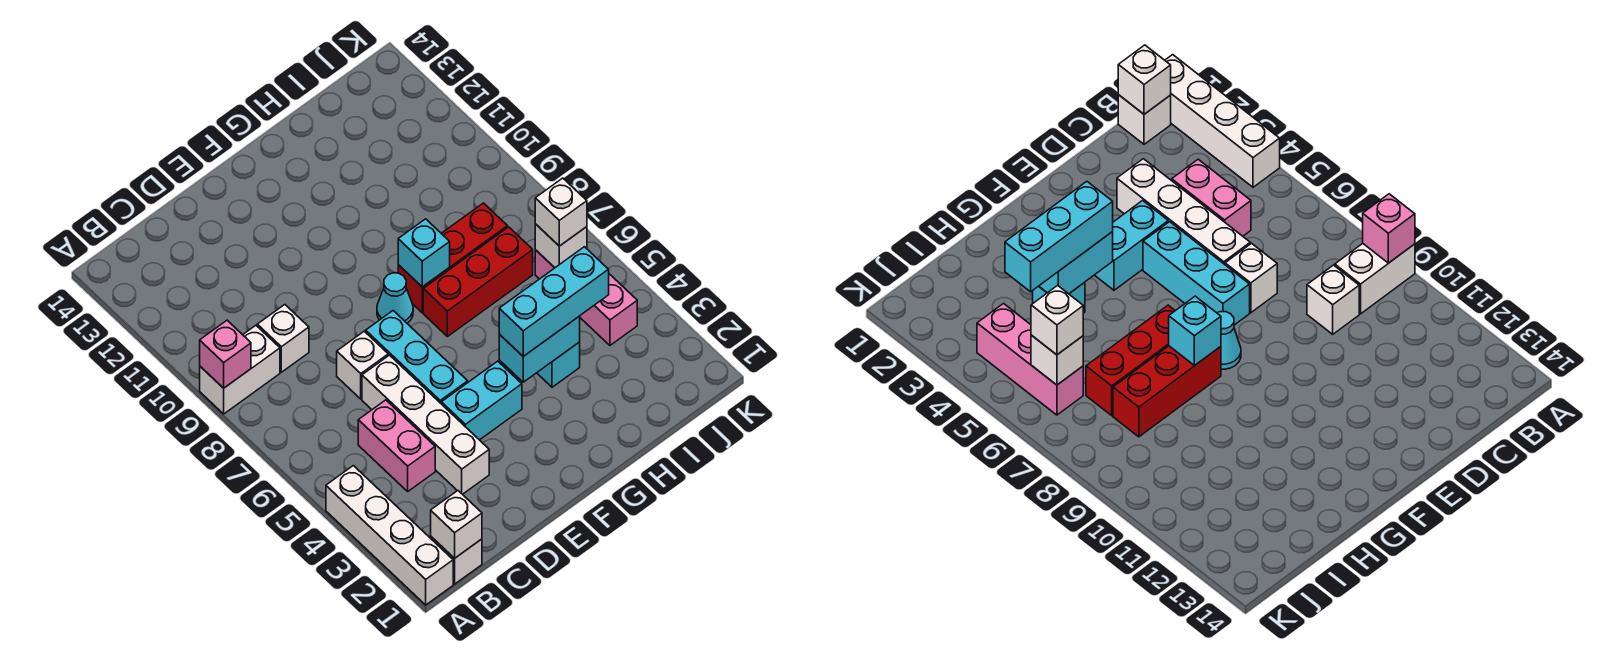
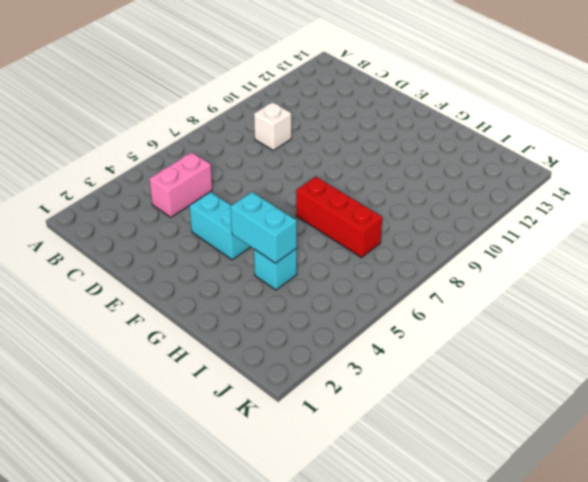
none -> white 1x4 brick [326,466,453,605]
none -> white 1x2 brick [200,326,280,414]
none -> white 1x1 brick [431,537,482,584]

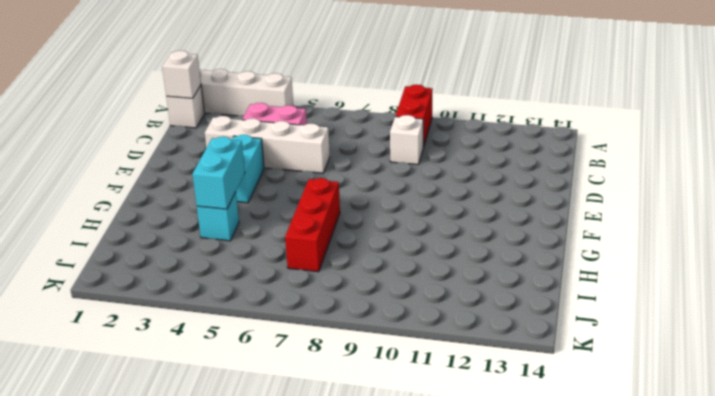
red 1x2 brick [395,85,433,148] -> white 1x2 brick [200,326,280,414]
none -> white 1x1 brick [337,331,388,399]
none -> cyan 1x3 brick [366,311,468,403]
none -> cyan 1x1 cone [377,273,413,323]

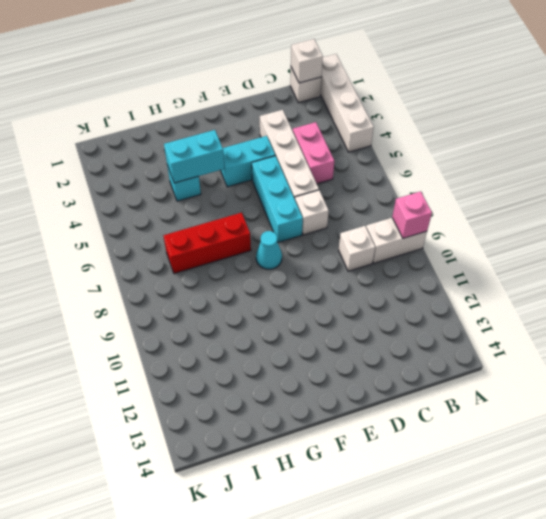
none -> red 1x3 brick [398,203,508,313]
none -> pink 1x3 brick [535,250,637,345]
none -> cyan 1x1 brick [398,219,450,287]

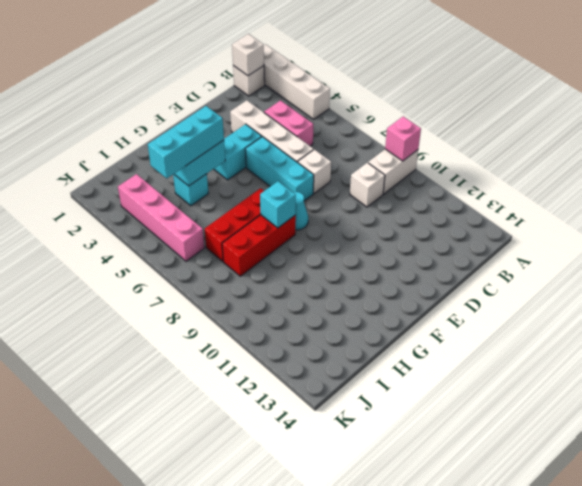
pink 1x4 brick [118,174,204,261] -> pink 1x3 brick [535,250,637,345]
none -> white 1x1 brick [535,224,587,268]
none -> white 1x1 brick [535,178,587,246]

